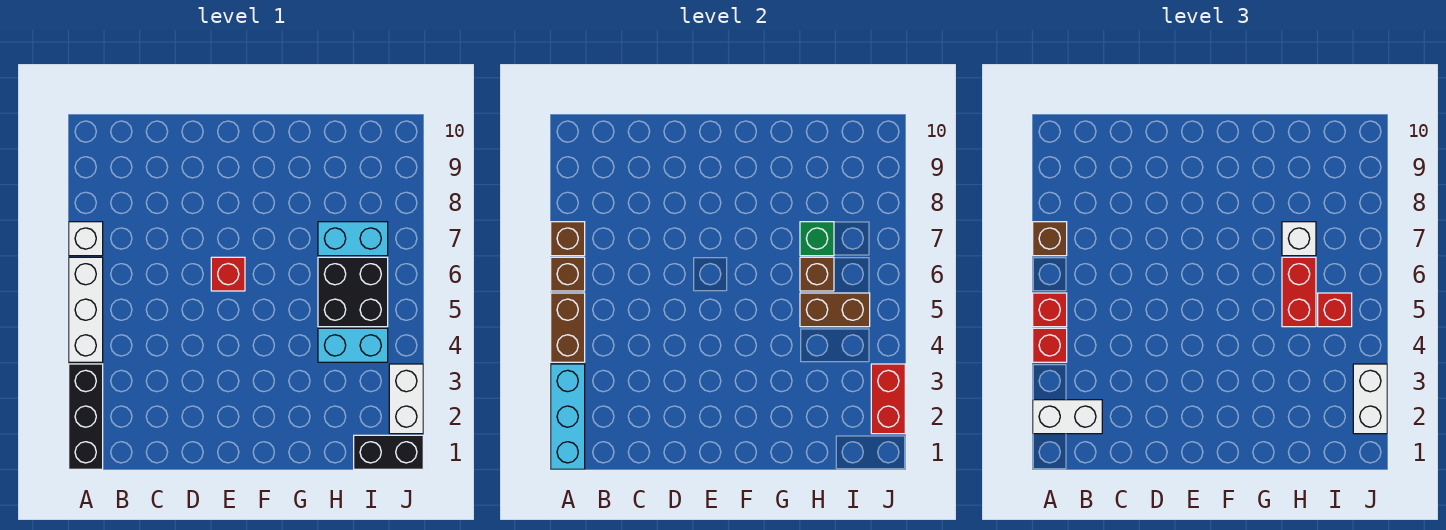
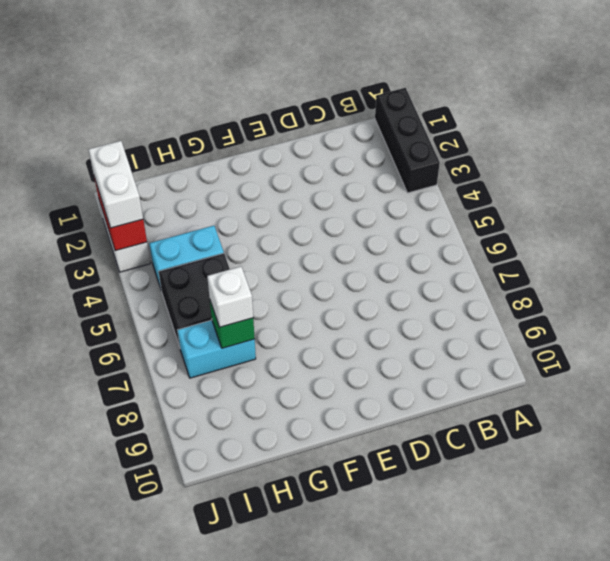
none -> white 1x3 brick [69,257,103,362]
none -> white 1x1 brick [69,222,103,256]
none -> red 1x1 brick [211,257,245,291]

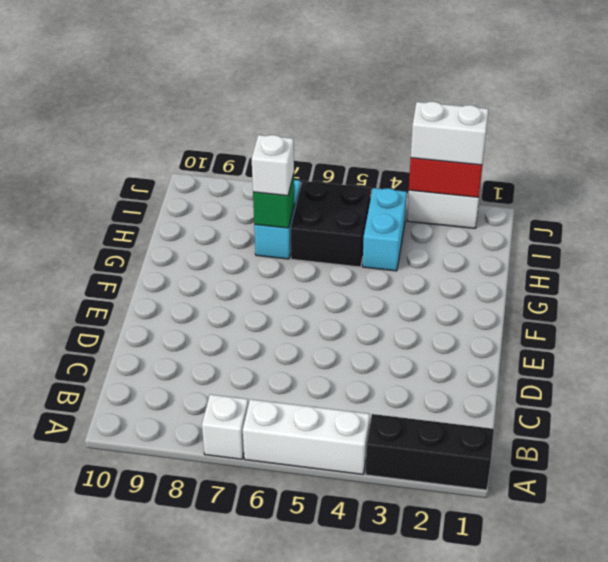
none -> red 1x1 brick [211,257,245,291]
none -> black 1x2 brick [354,435,423,469]
none -> cyan 1x3 brick [551,364,585,469]

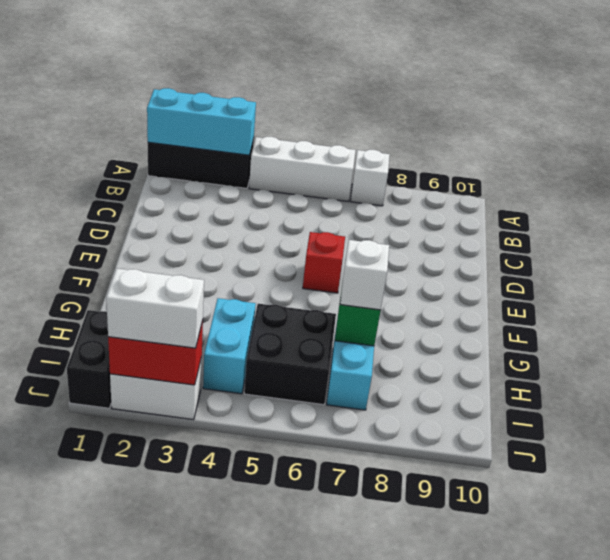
none -> brown 1x2 brick [551,293,585,362]
none -> brown 1x1 brick [551,257,585,291]
none -> brown 1x1 brick [551,222,585,256]

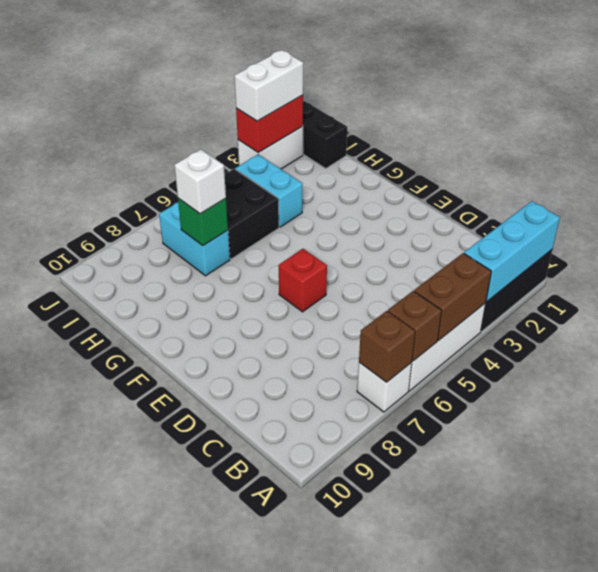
none -> brown 1x2 brick [800,293,870,327]
none -> brown 1x1 brick [800,257,834,291]
none -> white 1x2 brick [1033,400,1102,434]

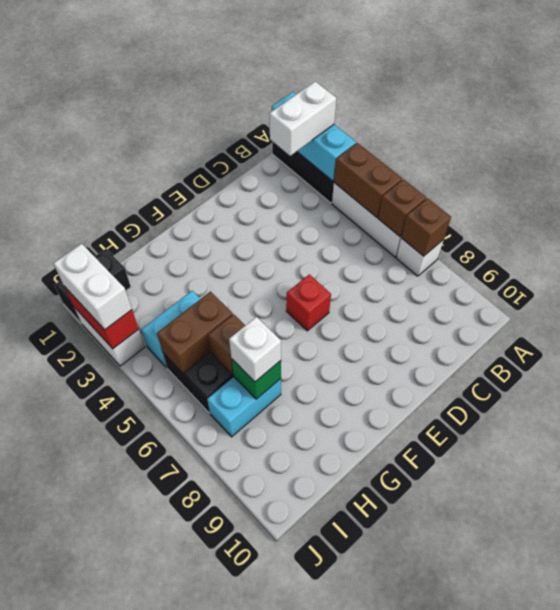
none -> red 1x1 brick [1033,328,1067,362]
none -> red 1x1 brick [1033,293,1067,327]
none -> brown 1x1 brick [1033,222,1067,256]

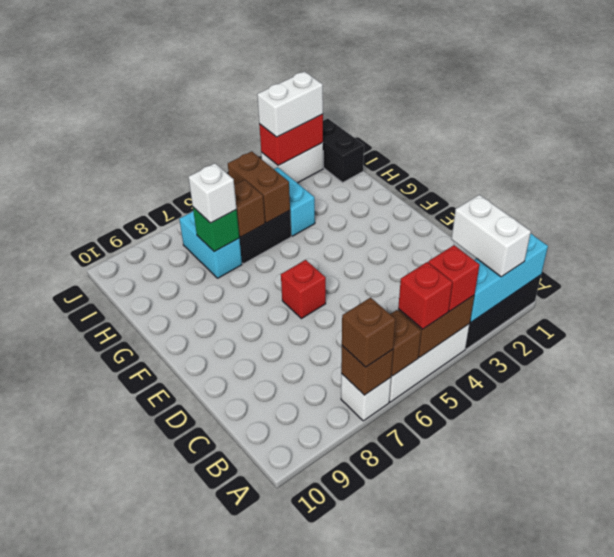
none -> red 1x2 brick [1282,257,1316,327]
none -> red 1x1 brick [1318,293,1352,327]

